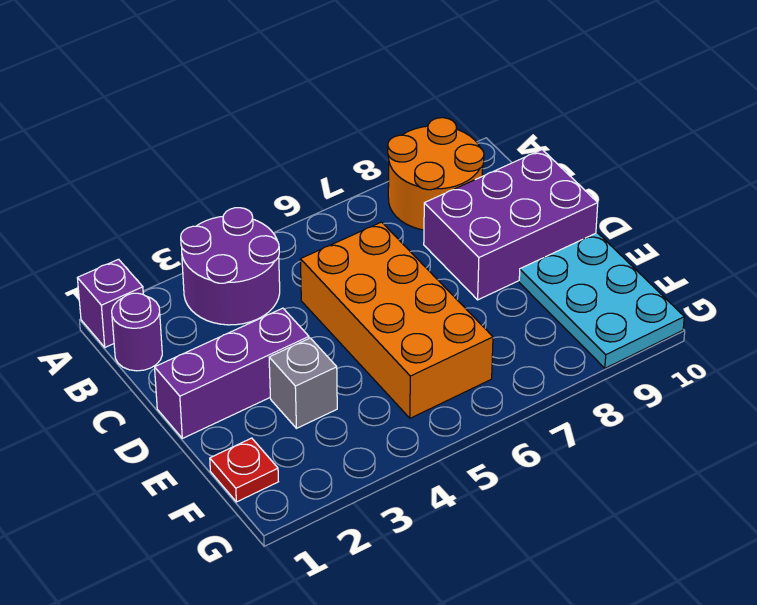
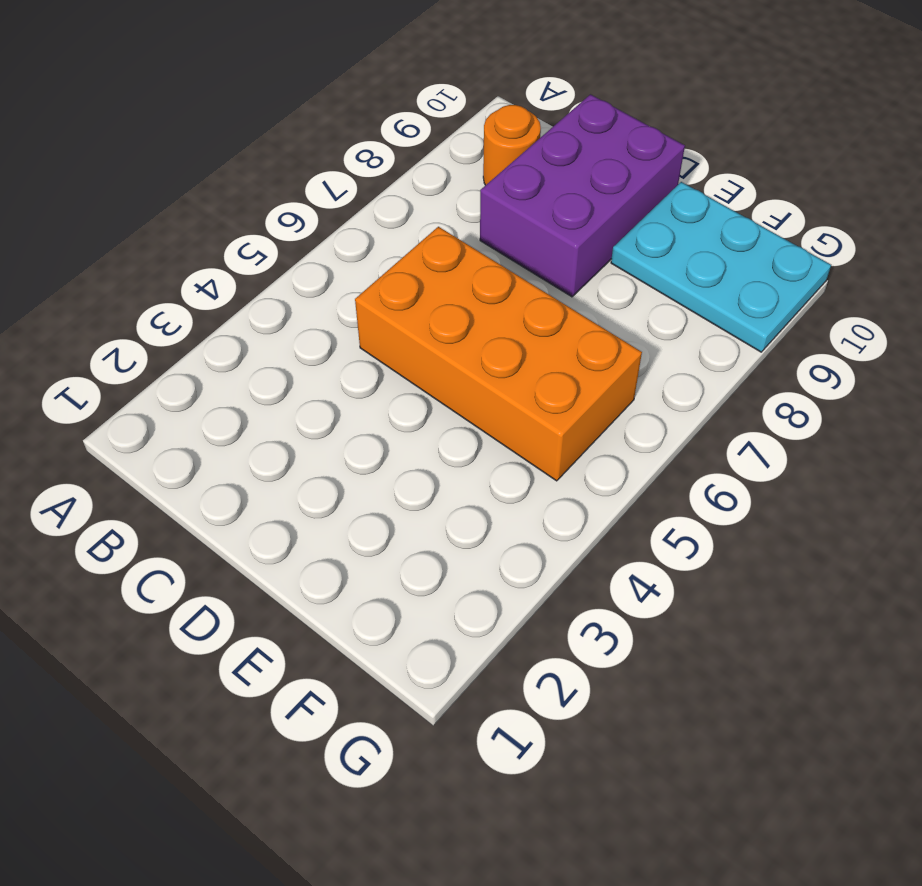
orange 1x1 round brick [483,105,541,185] -> orange 2x2 round brick [388,118,484,230]
none -> purple 1x1 brick [77,259,143,347]
none -> purple 2x2 round brick [181,208,280,325]

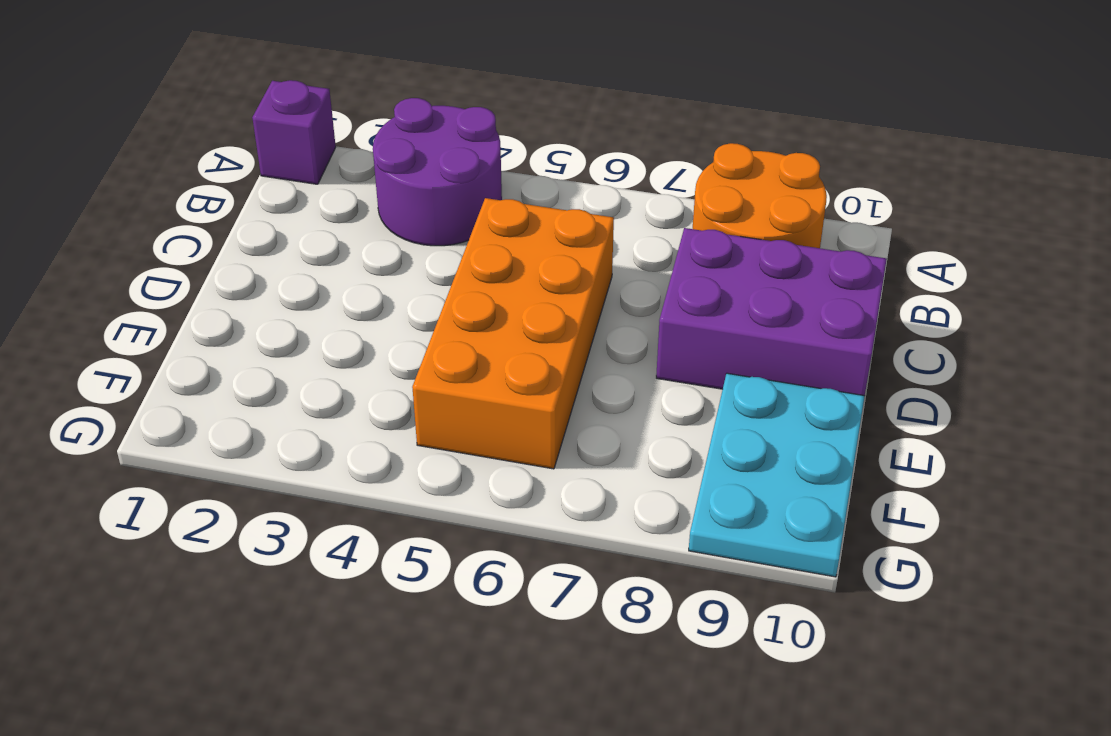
none -> purple 1x1 round brick [112,293,162,371]
none -> purple 1x3 brick [155,308,309,438]

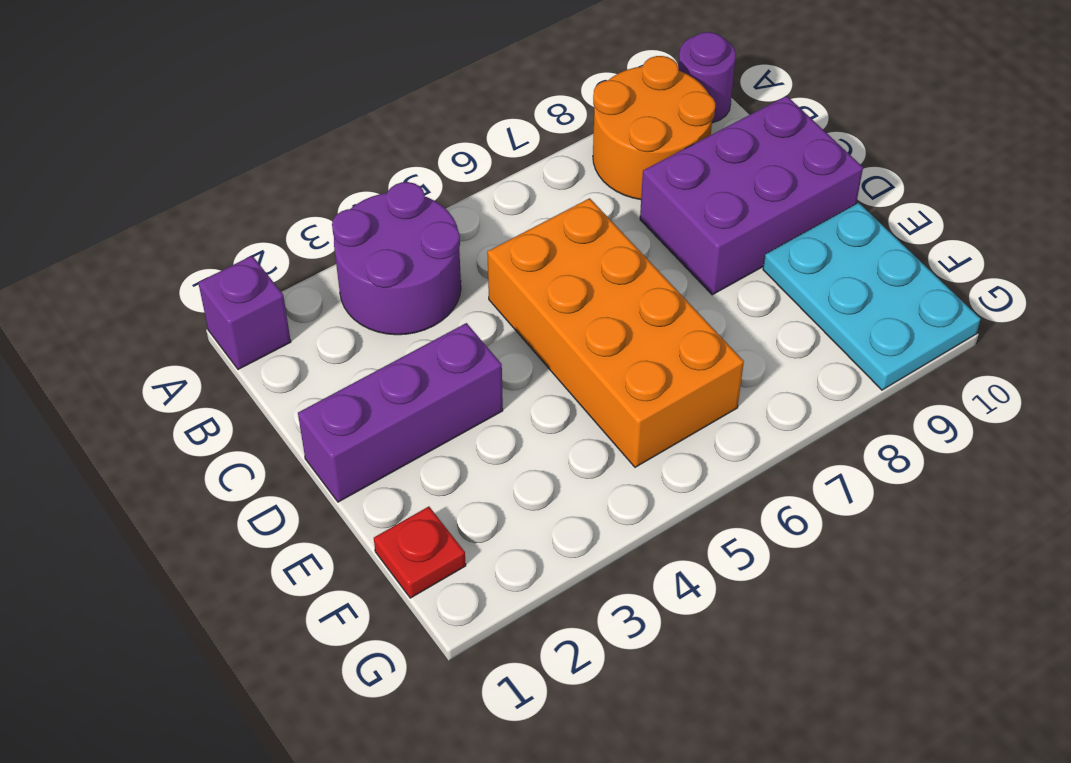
purple 1x1 round brick [678,32,736,123] -> purple 1x1 round brick moved to [112,293,162,371]
none -> grey 1x1 brick [269,338,337,428]

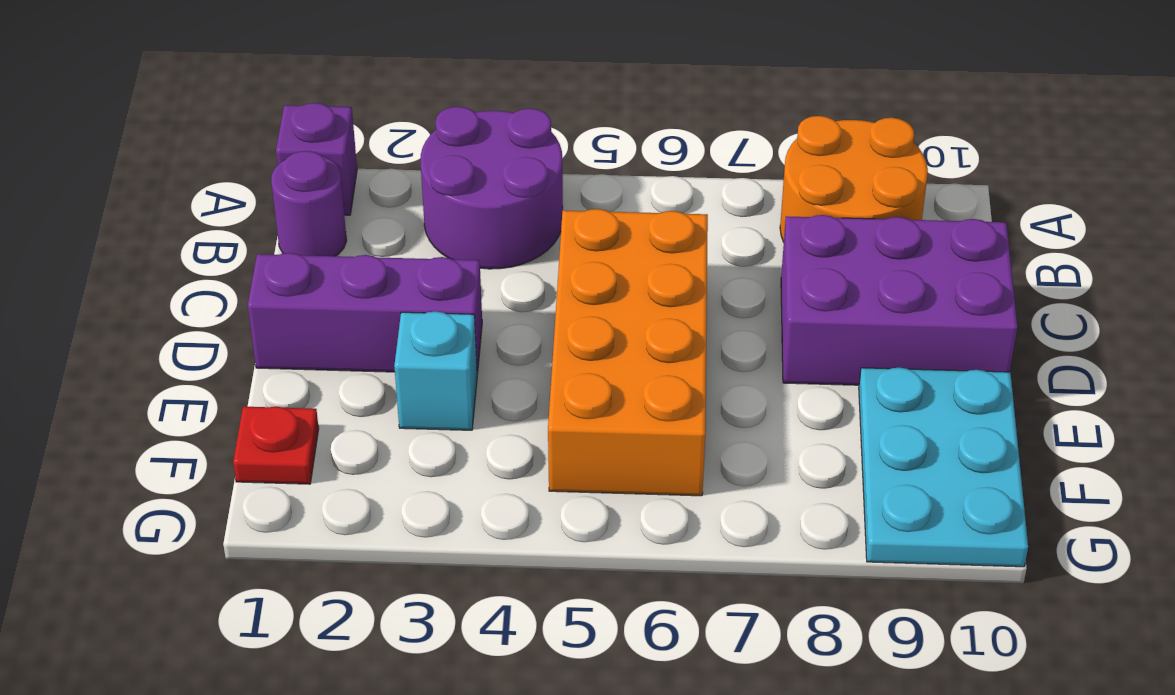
cyan 1x1 brick [394,311,477,430] -> grey 1x1 brick [269,338,337,428]

